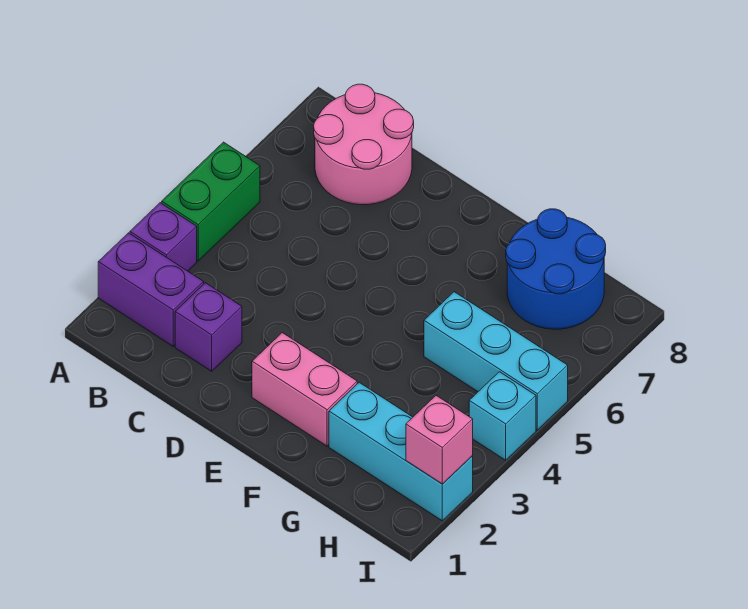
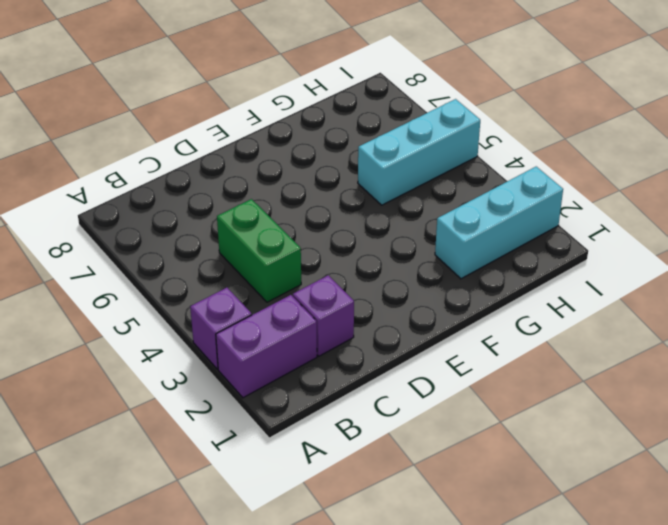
green 1x2 brick [217,199,301,302] -> green 1x2 brick moved to [162,142,260,261]
none -> pink 2x2 round brick [314,84,414,205]
none -> pink 1x2 brick [252,333,357,446]

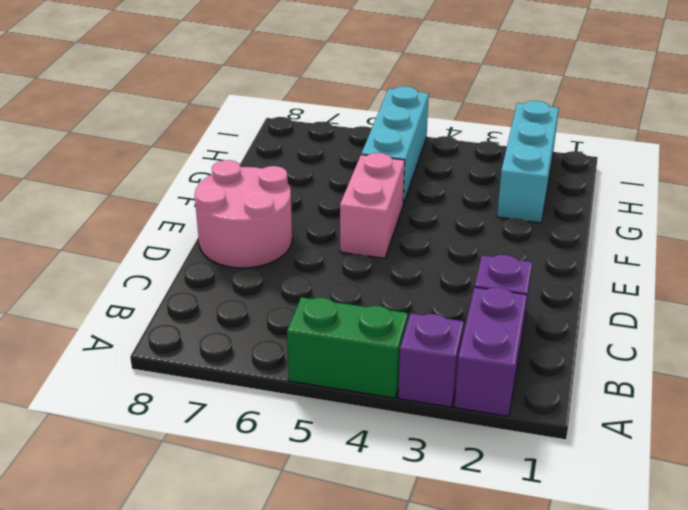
pink 2x2 round brick [195,160,292,268] -> pink 2x2 round brick moved to [314,84,414,205]
pink 1x2 brick [340,153,405,258] -> pink 1x2 brick moved to [252,333,357,446]
none -> blue 2x2 round brick [506,209,606,329]
none -> cyan 1x1 brick [469,372,536,460]

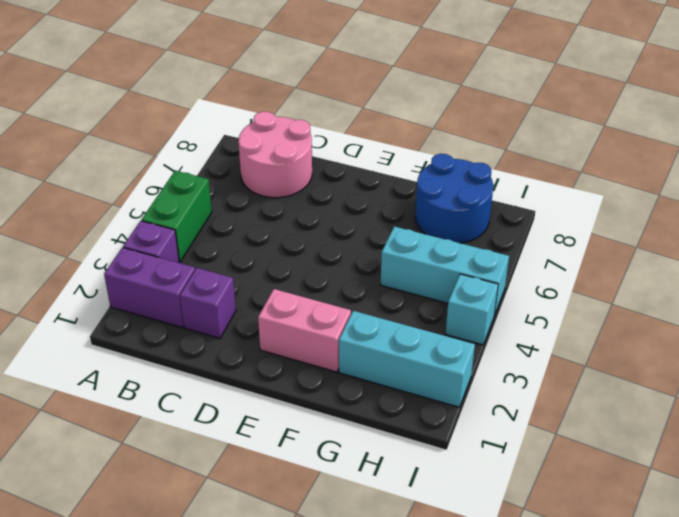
none -> pink 1x1 brick [406,395,473,484]

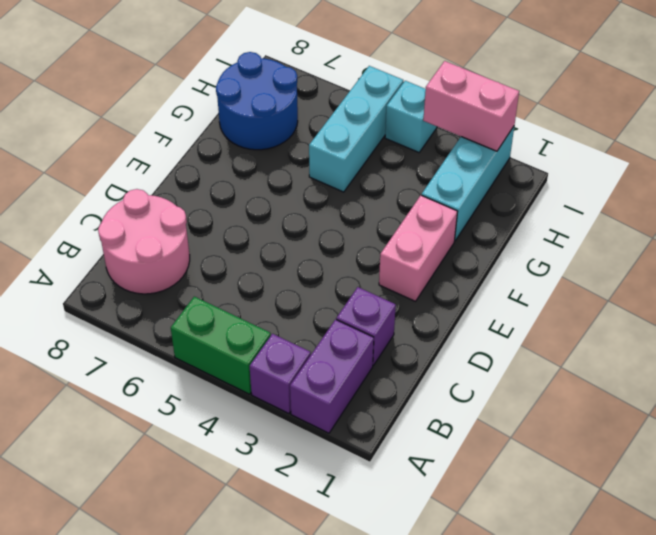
pink 1x2 brick [423,61,519,151] -> pink 1x1 brick [406,395,473,484]

